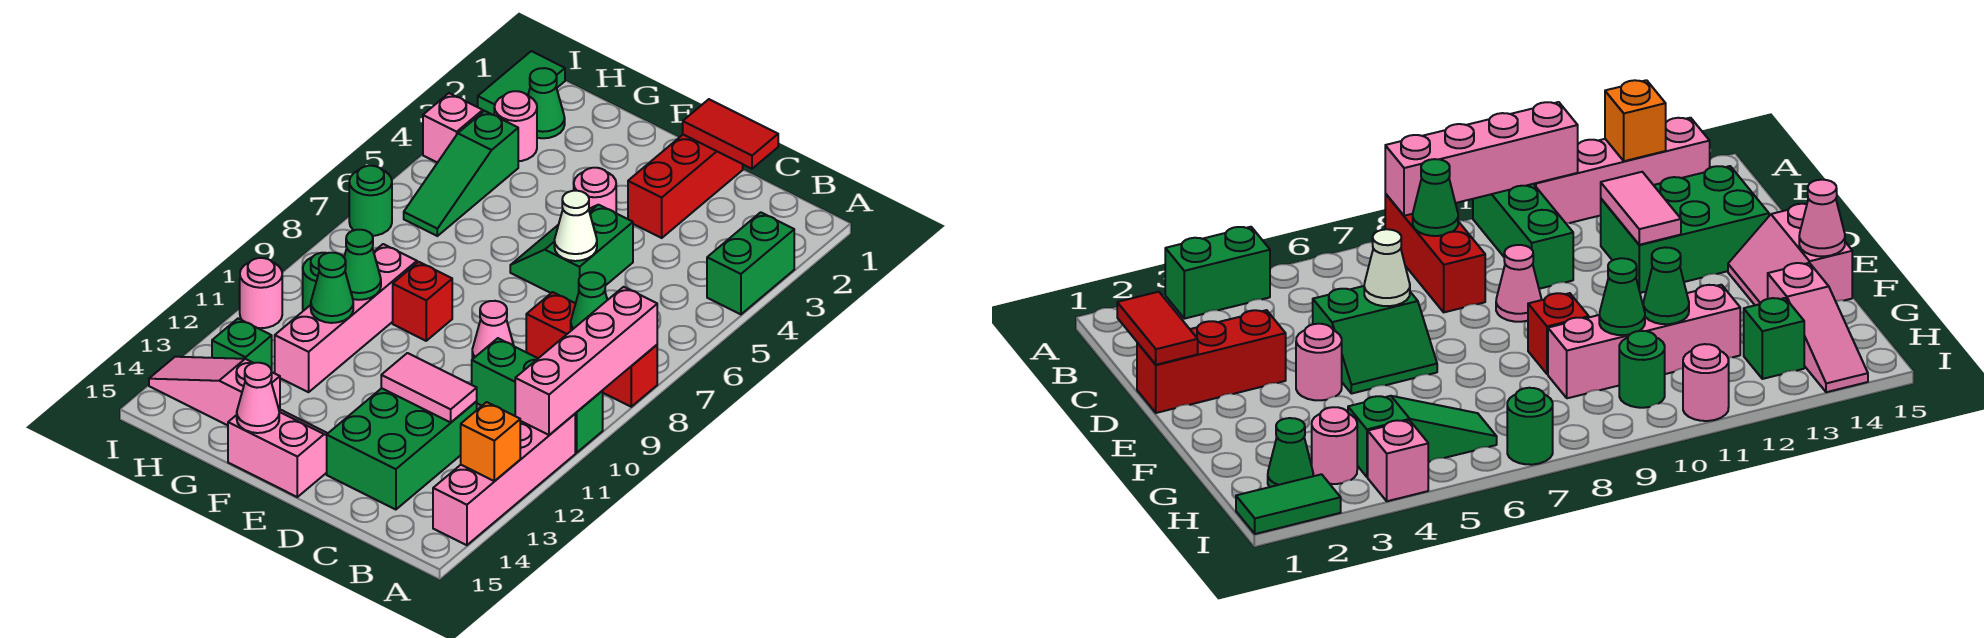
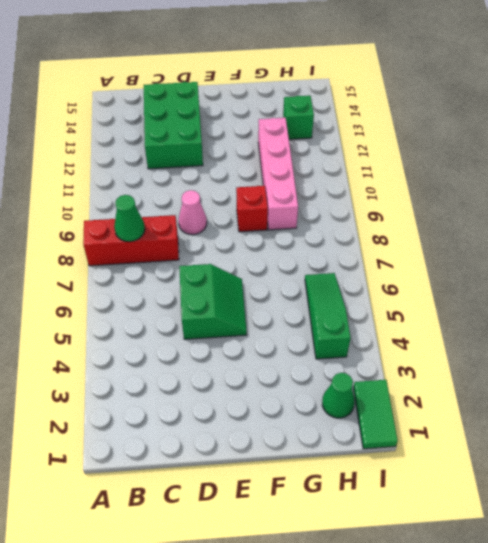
none -> green 1x2 brick [707,212,794,314]
none -> green 1x3 brick [472,338,603,453]
none -> pink 1x4 brick [433,414,575,545]
none -> red 1x3 brick [628,135,743,238]

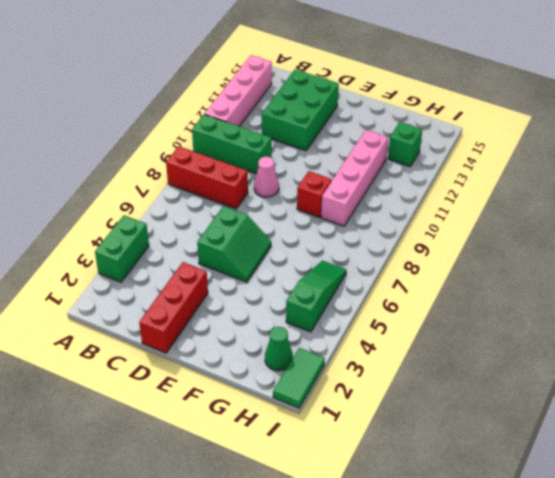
none -> pink 1x1 round brick [574,168,616,213]
none -> pink 2x2 slope [228,409,328,497]
none -> pink 1x3 slope [149,357,280,425]
none -> pink 1x1 round brick [494,91,537,161]

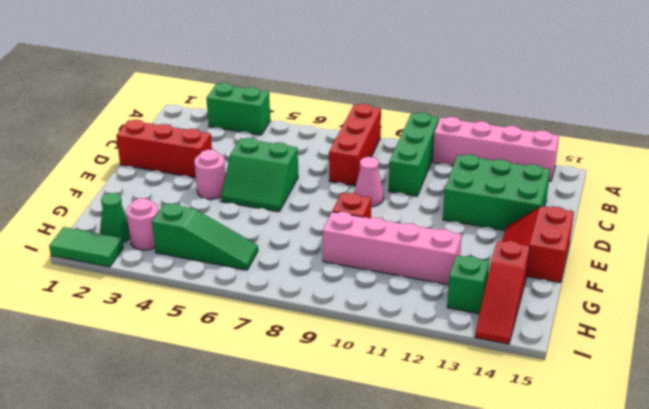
red 2x2 slope [502,206,574,283] -> pink 2x2 slope [228,409,328,497]
red 1x3 slope [475,240,530,344] -> pink 1x3 slope [149,357,280,425]
none -> green 1x1 round brick [303,253,326,311]
none -> pink 1x1 brick [423,93,483,163]
none -> green 1x1 round brick [349,166,392,236]
none -> pink 1x1 round brick [240,258,282,328]

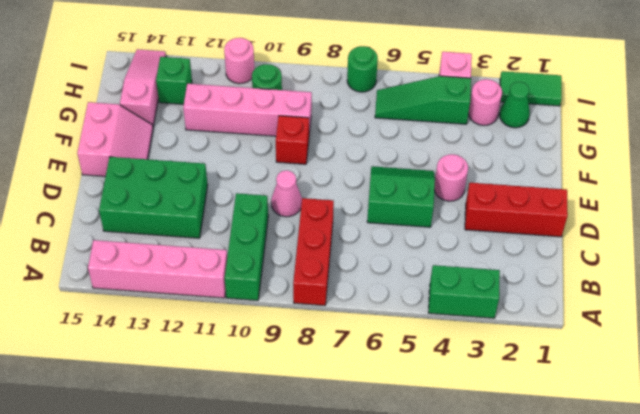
none -> pink 1x4 brick [515,287,657,435]
none -> orange 1x1 brick [461,402,520,481]
none -> green 1x1 cone [571,272,607,331]
none -> red 1x2 tile [683,99,778,169]

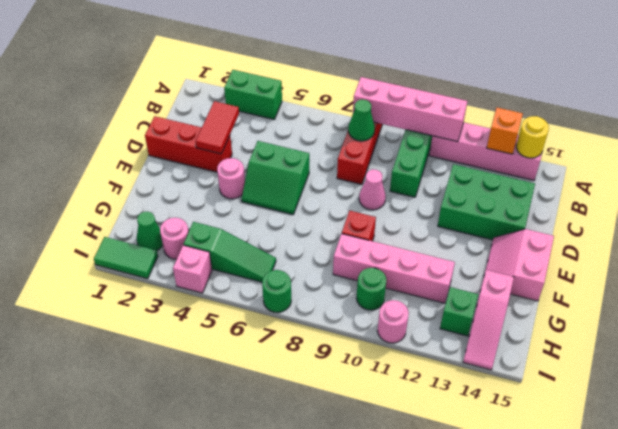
yellow 1x1 round brick [516,116,549,158] -> none
red 1x2 tile [196,101,239,154] -> red 1x2 tile moved to [683,99,778,169]
none -> pink 1x2 tile [381,353,477,422]
none -> white 1x1 cone [554,191,597,261]
none -> pink 1x1 cone [237,363,279,433]
none -> green 1x1 cone [344,230,381,300]

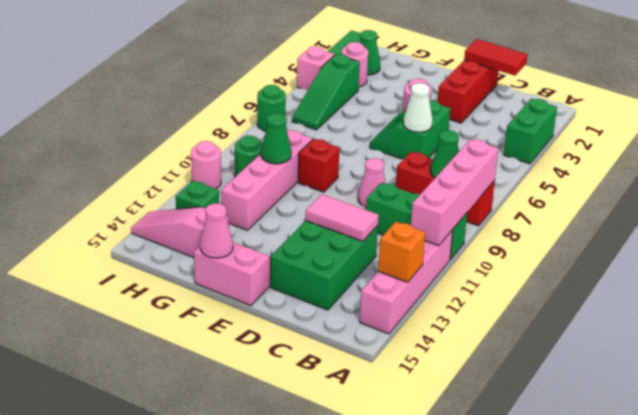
none -> green 1x1 cone [311,253,353,323]

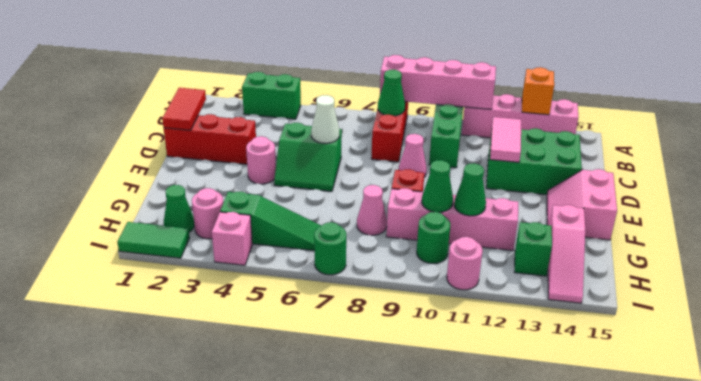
pink 1x1 cone [357,185,387,235] -> pink 1x1 cone moved to [237,363,279,433]

